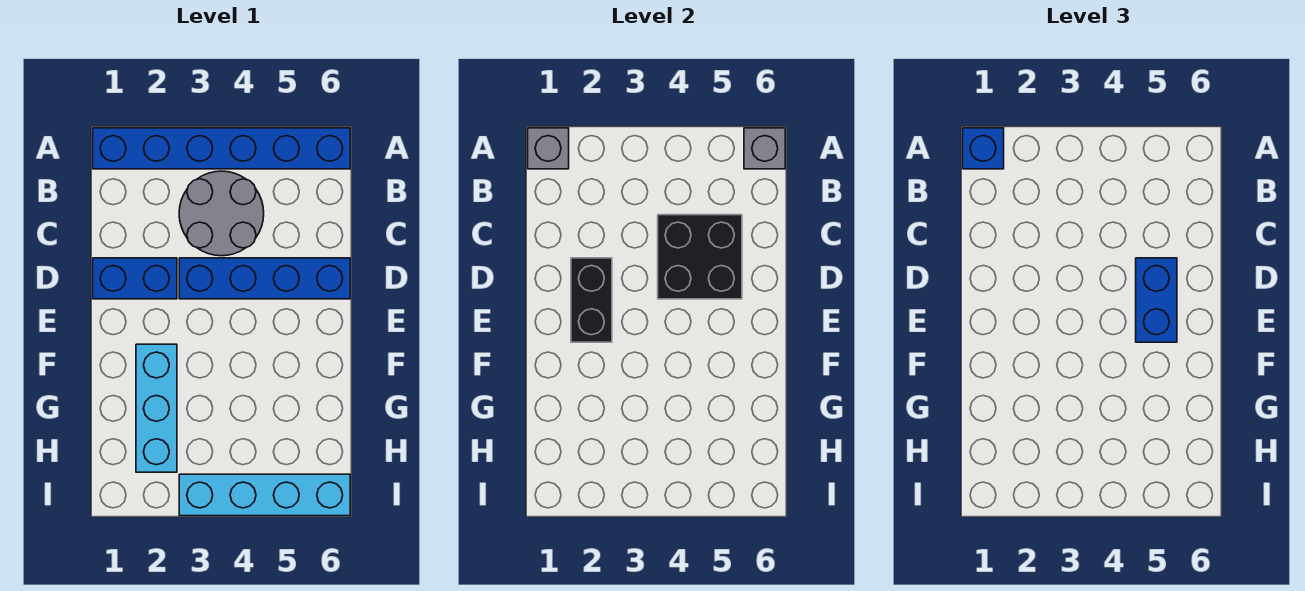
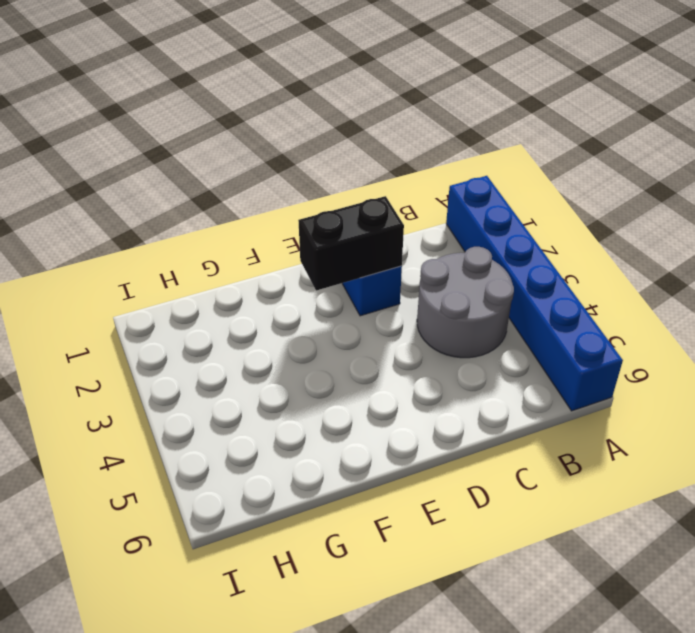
none -> blue 1x4 brick [179,258,350,299]
none -> cyan 1x3 brick [136,344,177,472]
none -> cyan 1x4 brick [179,474,350,516]

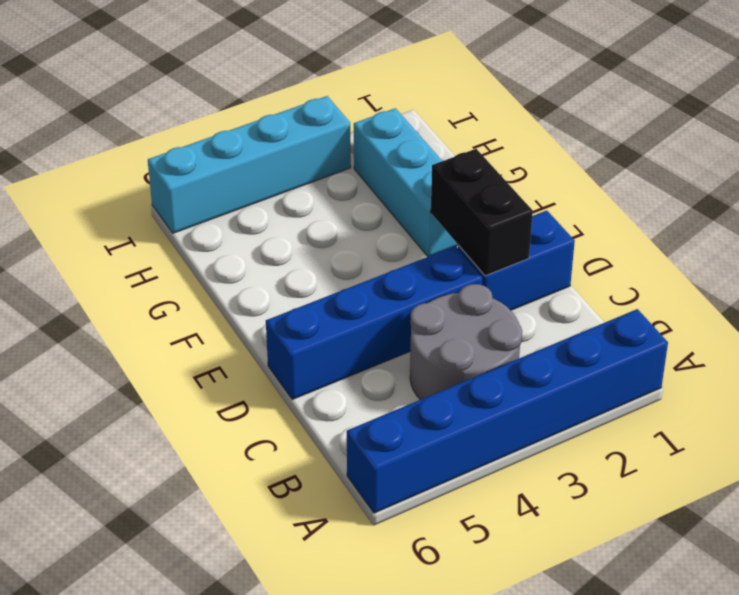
none -> grey 1x1 brick [528,128,569,169]
none -> grey 1x1 brick [744,128,785,169]
none -> black 2x2 brick [658,215,742,299]

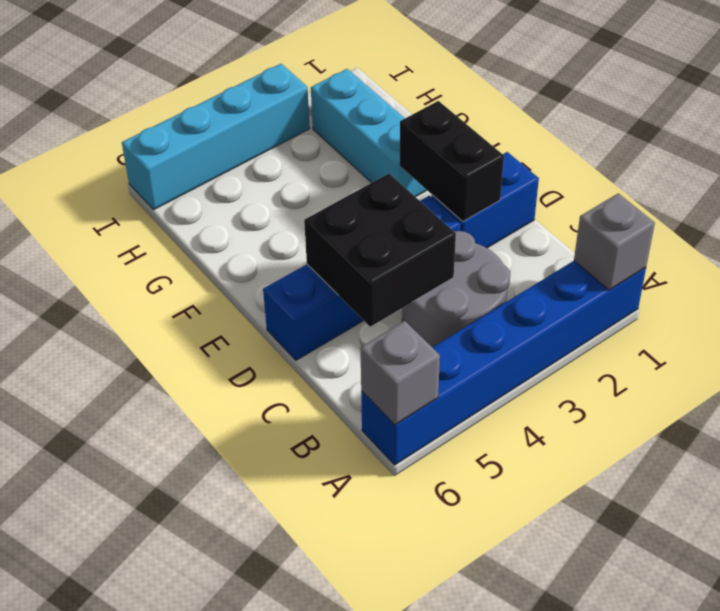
none -> blue 1x1 brick [963,128,1004,169]
none -> blue 1x2 brick [1136,258,1177,342]

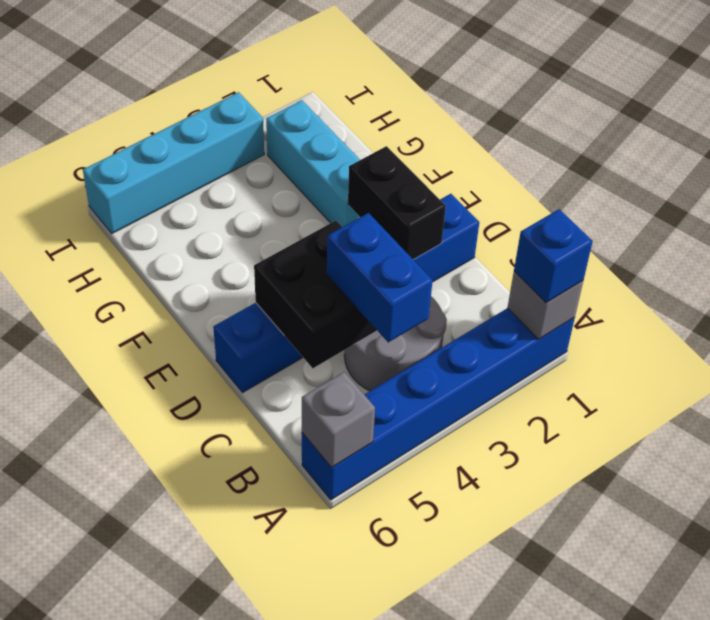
blue 1x2 brick [327,213,433,342] -> blue 1x2 brick moved to [1136,258,1177,342]

